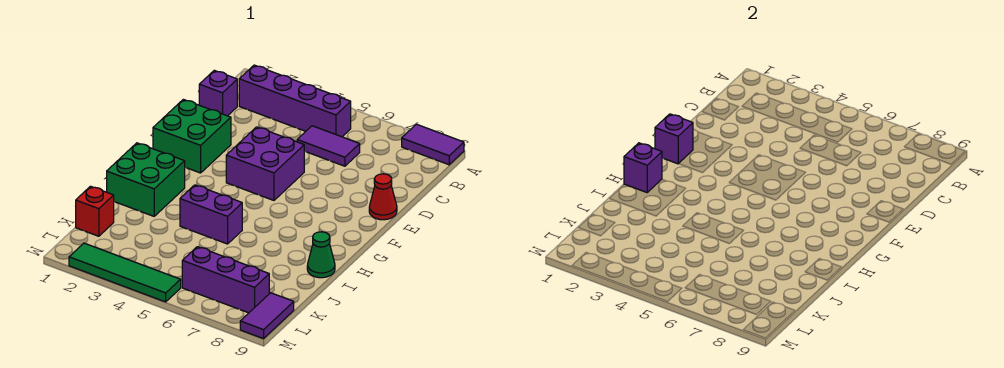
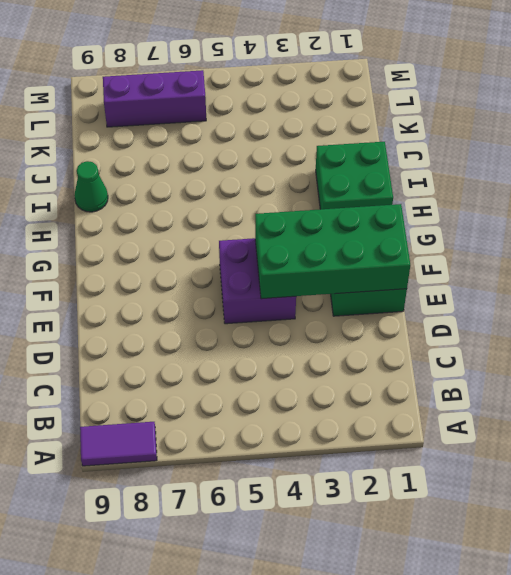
green 2x4 brick [255,204,410,299] -> purple 1x1 brick [655,114,693,164]
none -> purple 1x4 brick [239,65,351,137]
none -> purple 1x1 brick [199,70,237,116]
none -> purple 1x2 tile [297,126,360,166]

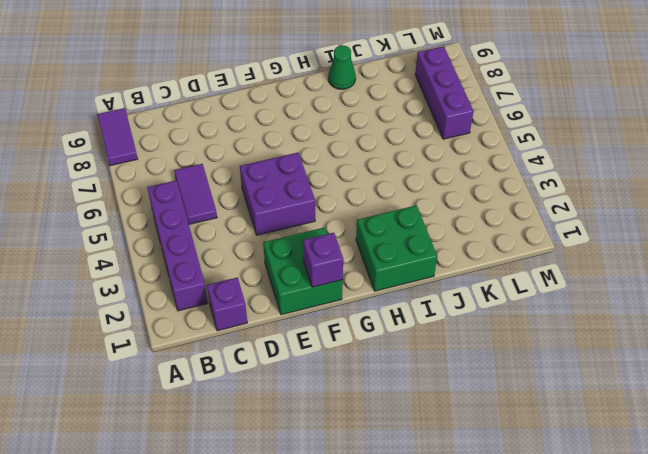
none -> red 1x1 cone [369,174,397,220]
none -> purple 1x2 brick [180,185,242,244]
none -> red 1x1 brick [76,186,114,236]

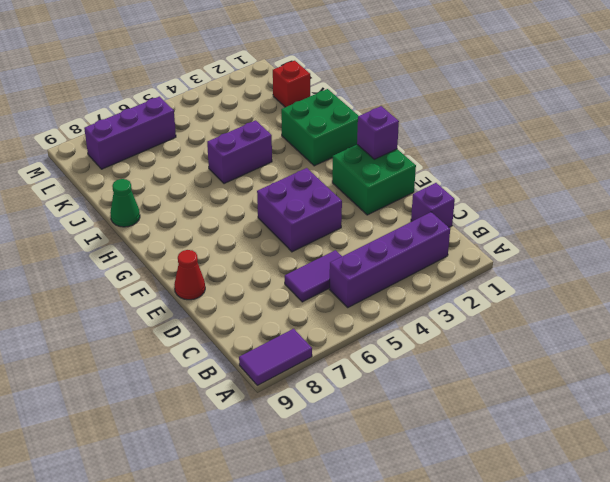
none -> purple 1x2 tile [240,293,294,339]
none -> green 1x4 tile [69,243,181,302]
none -> purple 1x1 brick [624,143,662,192]

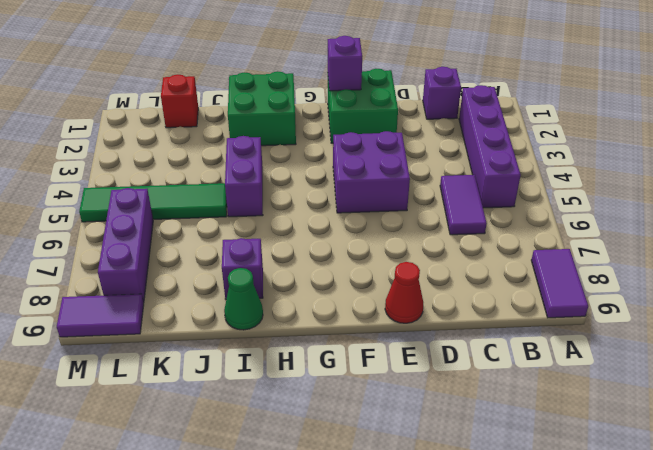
purple 1x1 brick [222,238,263,299] -> purple 1x1 brick moved to [624,143,662,192]
green 1x4 tile [79,183,227,222] -> green 1x4 tile turned to [69,243,181,302]

